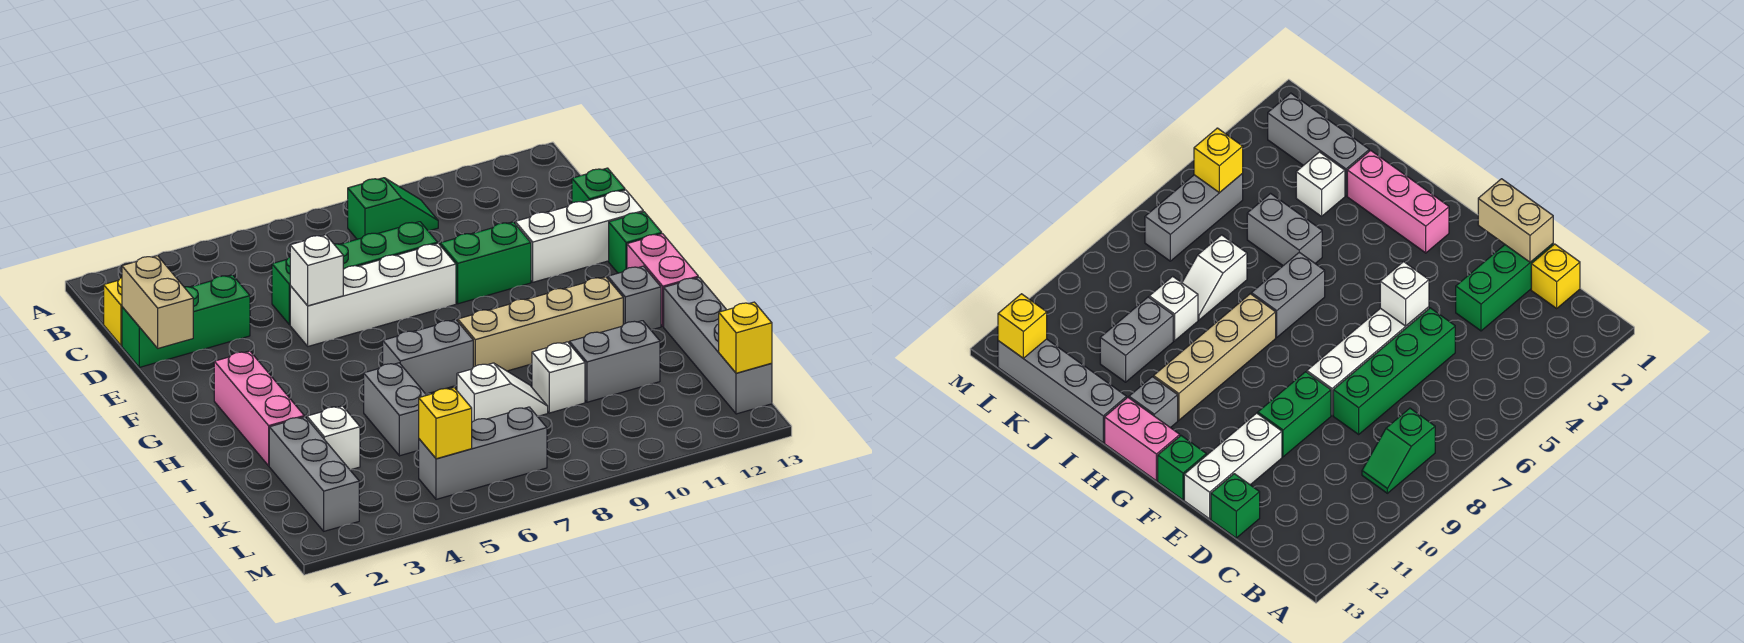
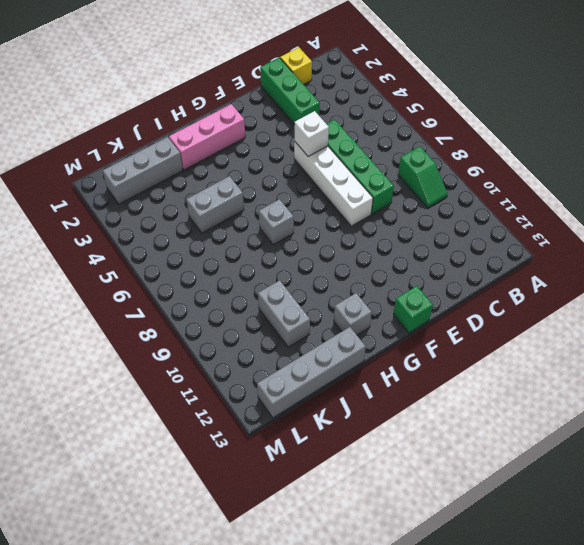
grey 1x1 brick [259,199,294,245] -> grey 1x2 brick [383,320,473,394]
none -> green 1x1 brick [572,168,625,203]
none -> green 1x2 brick [440,222,531,304]
none -> white 1x3 brick [515,190,643,282]

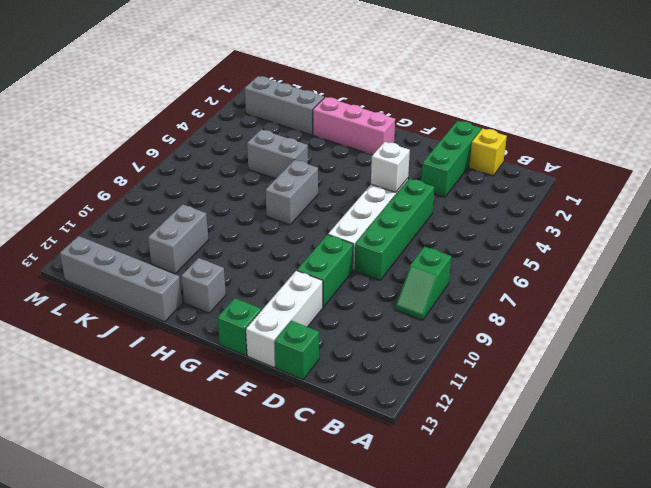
none -> pink 1x2 brick [627,234,698,326]
none -> tan 1x4 brick [458,277,623,371]
none -> white 1x1 brick [307,406,360,470]

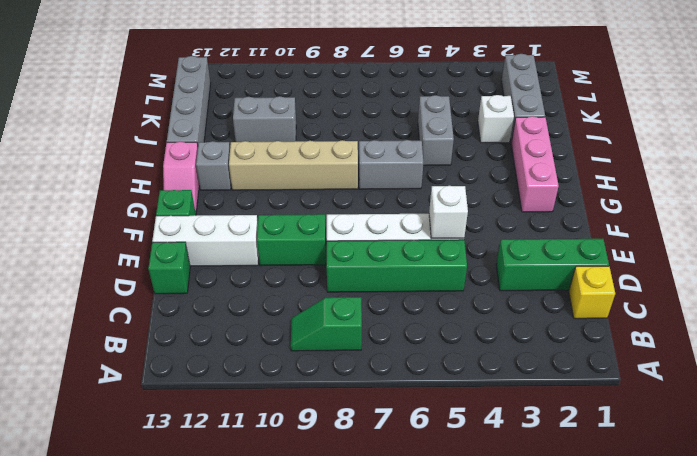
pink 1x2 slope [163,142,199,213] -> pink 1x2 brick [627,234,698,326]
none -> white 1x2 slope [457,363,548,422]
none -> white 1x1 brick [532,342,585,413]
none -> grey 1x3 brick [419,407,547,499]

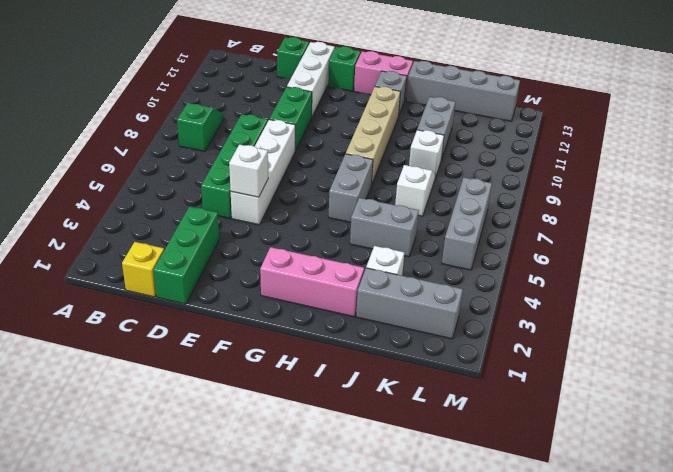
none -> tan 1x2 brick [122,256,193,348]
none -> yellow 1x1 brick [419,388,472,459]
none -> yellow 1x1 brick [719,302,772,373]

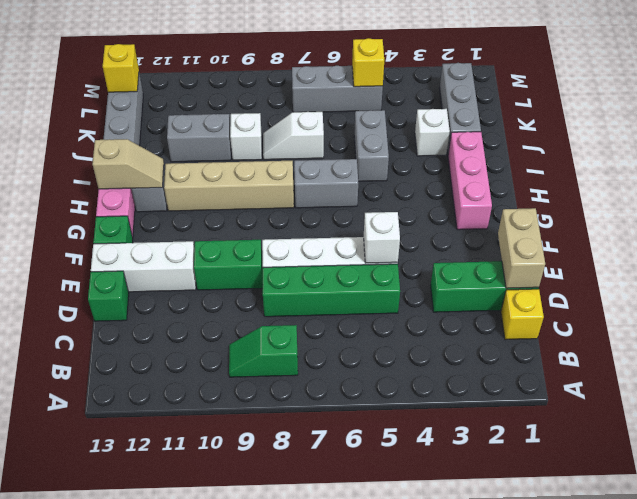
tan 1x2 slope [93,139,164,189] -> none

